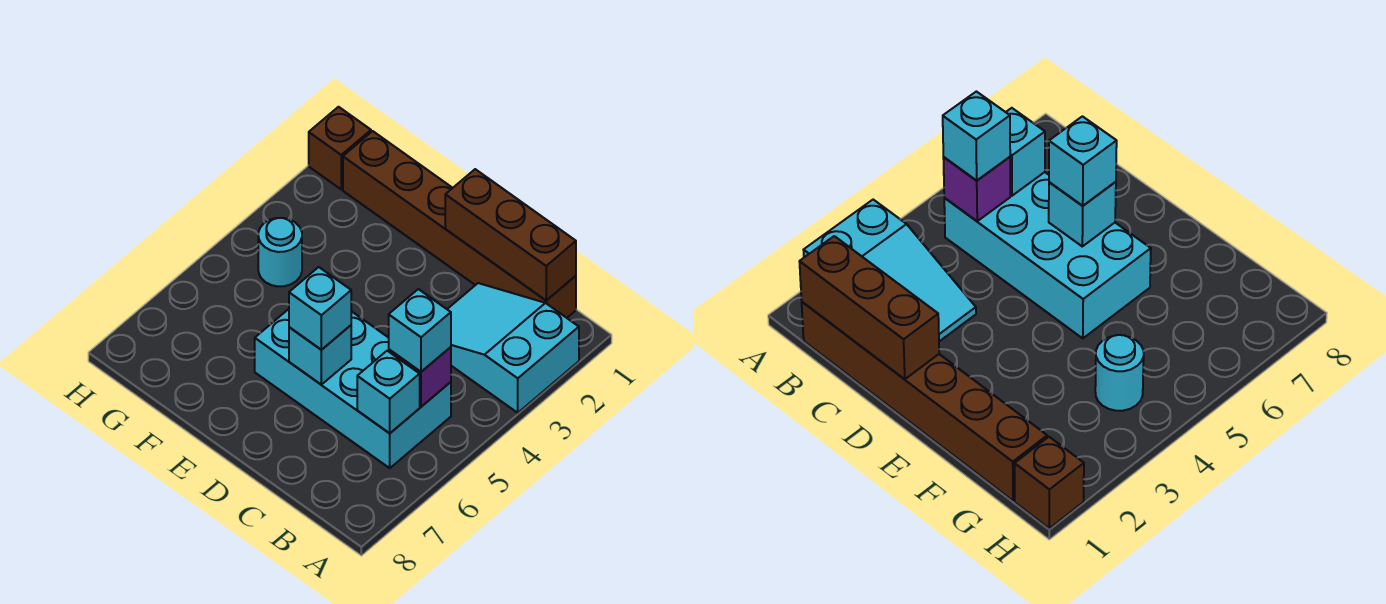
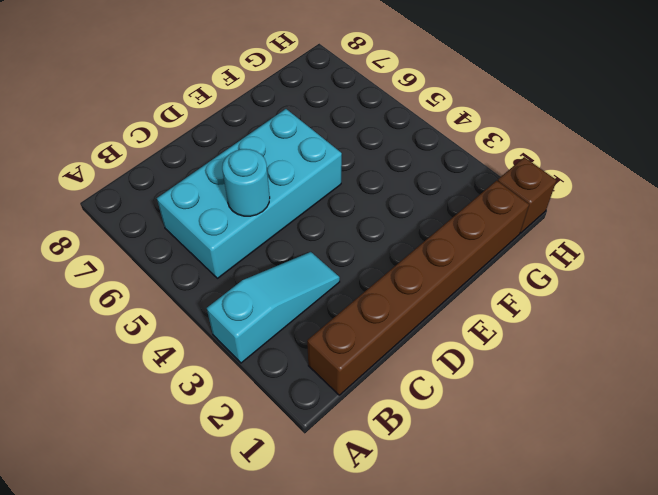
cyan 1x3 slope [207,252,340,363] -> cyan 2x3 slope [447,283,579,413]
cyan 1x1 round brick [222,149,270,216] -> cyan 1x1 round brick moved to [258,218,302,286]
none -> brown 1x3 brick [445,169,576,300]
none -> purple 1x1 brick [389,347,451,407]

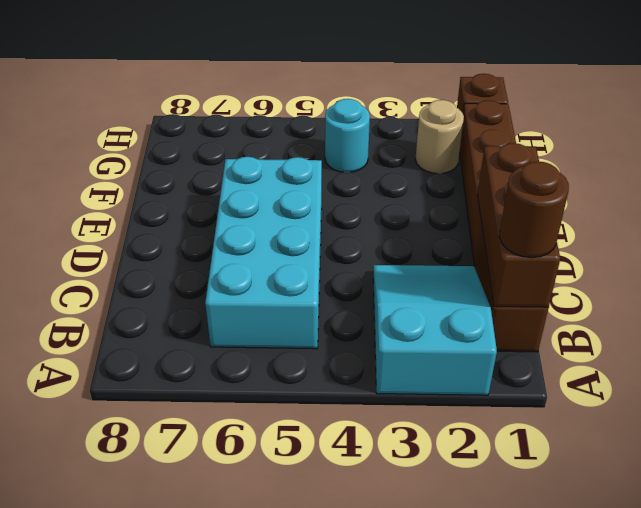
brown 1x1 round brick [499,161,569,258] -> none
tan 1x1 round brick [415,100,464,173] -> none
none -> purple 1x1 brick [389,347,451,407]
none -> cyan 1x1 brick [357,351,420,433]

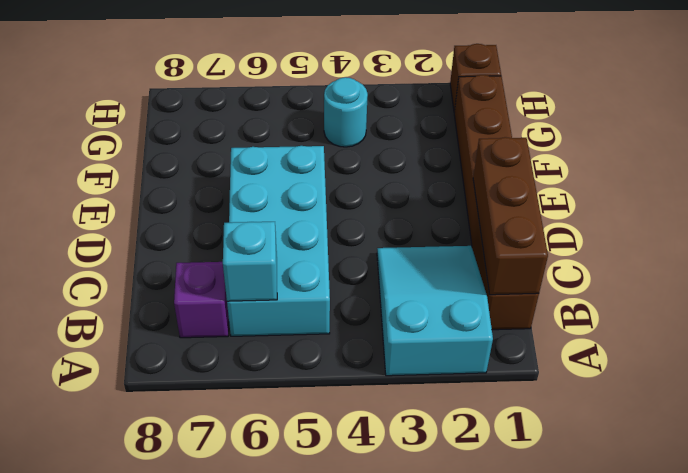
purple 1x1 brick [174,262,229,338] -> purple 1x1 brick moved to [389,347,451,407]
none -> cyan 1x1 brick [289,325,351,385]
none -> cyan 1x1 brick [389,289,451,372]

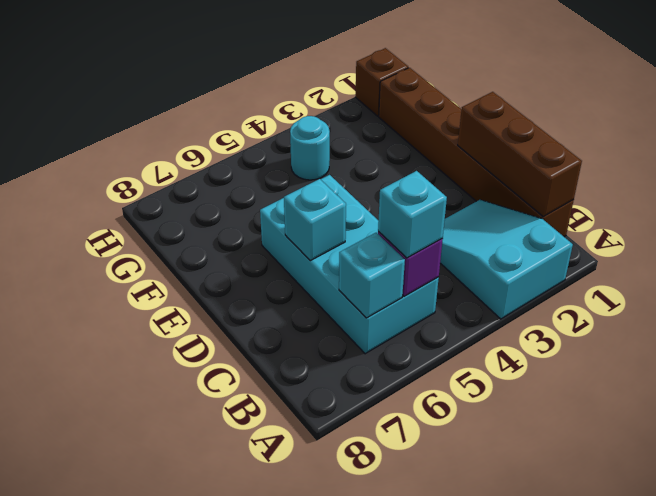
none -> cyan 1x1 brick [289,267,351,350]

